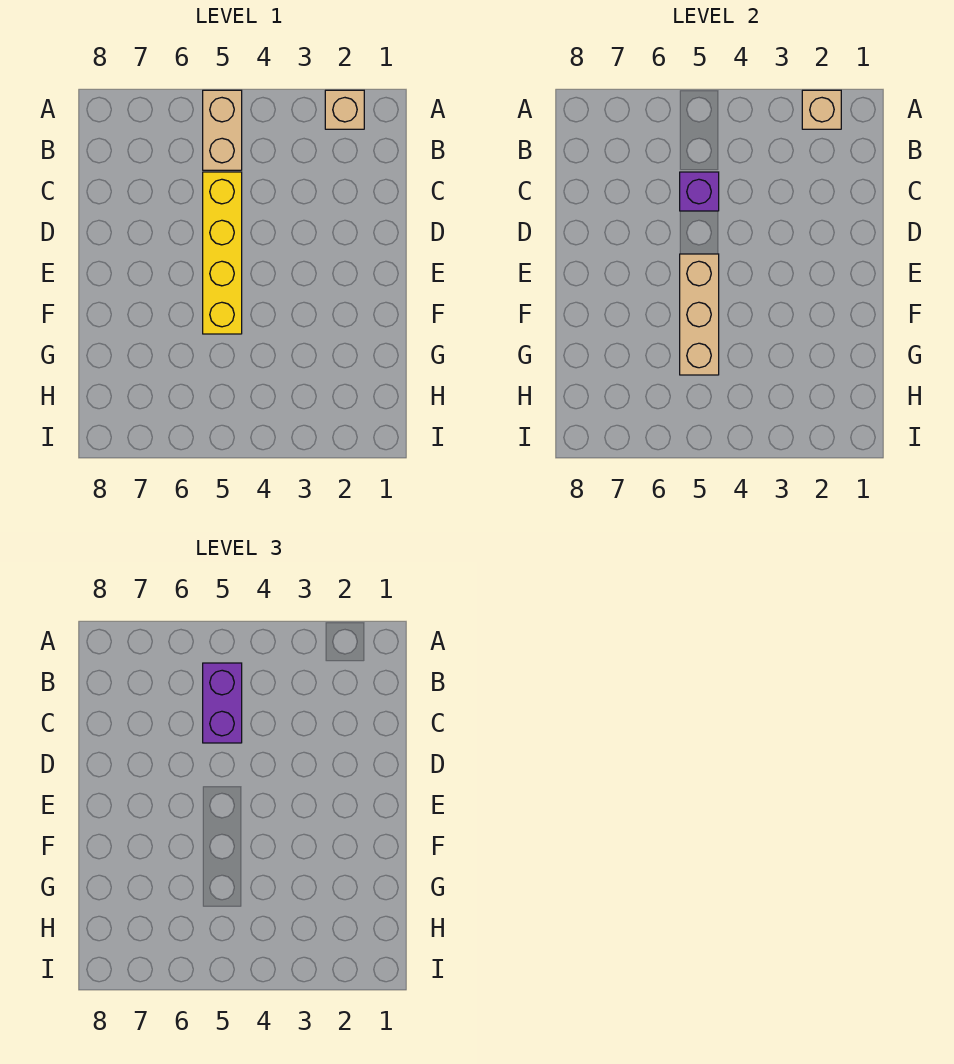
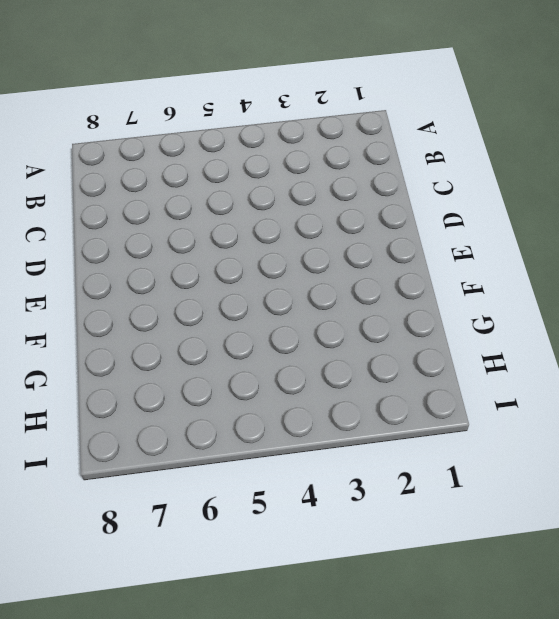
none -> tan 1x1 brick [325,90,364,129]
none -> tan 1x2 brick [203,90,242,170]

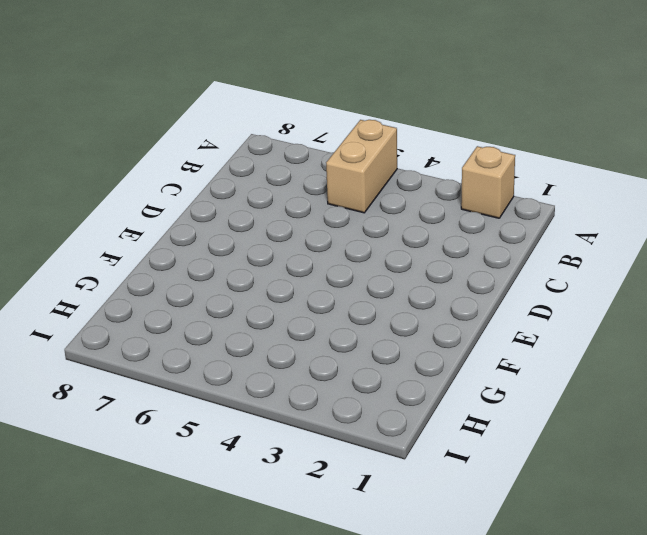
none -> yellow 1x4 brick [203,172,242,334]
none -> tan 1x1 brick [802,90,841,129]

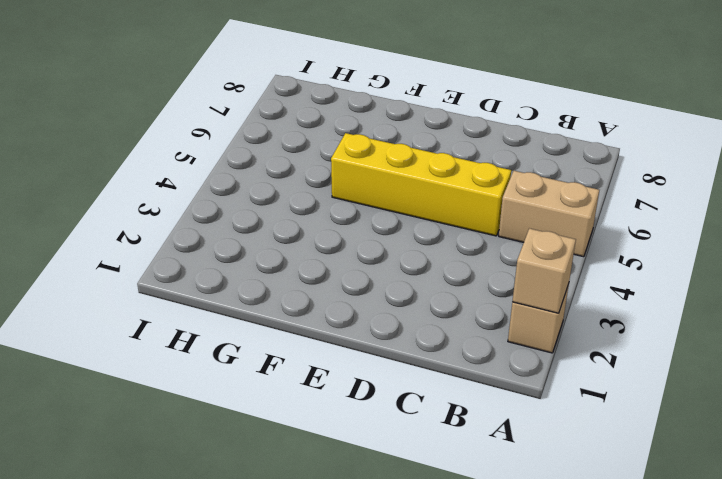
none -> purple 1x1 brick [680,172,719,211]
none -> tan 1x3 brick [680,254,719,375]

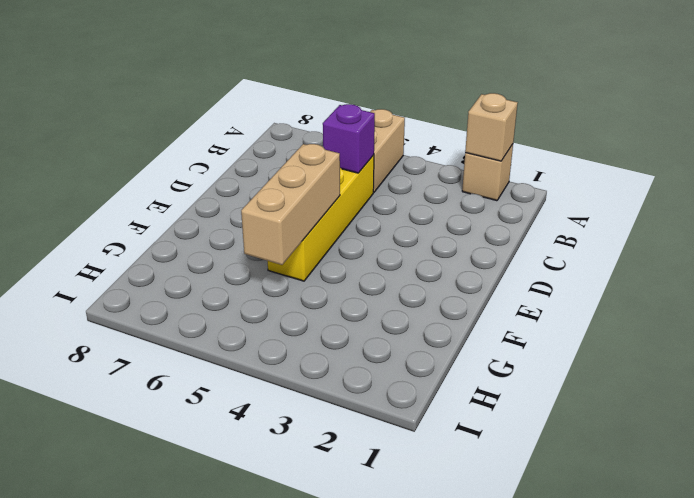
none -> purple 1x2 brick [203,663,242,743]

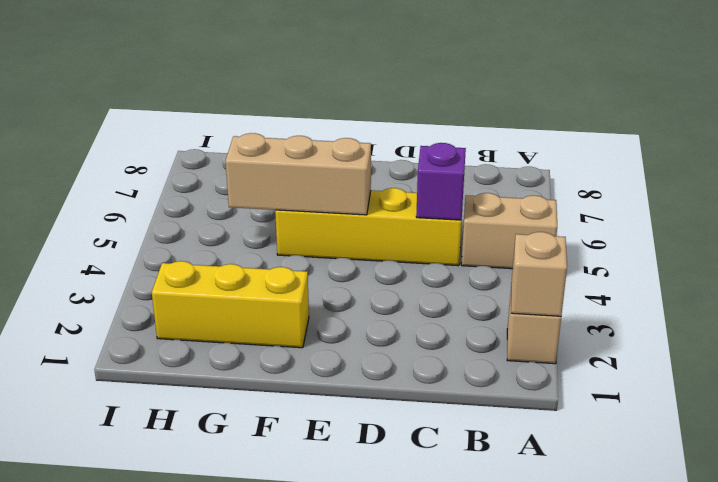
yellow 1x3 brick [152,261,309,348] -> none
none -> purple 1x2 brick [203,663,242,743]

